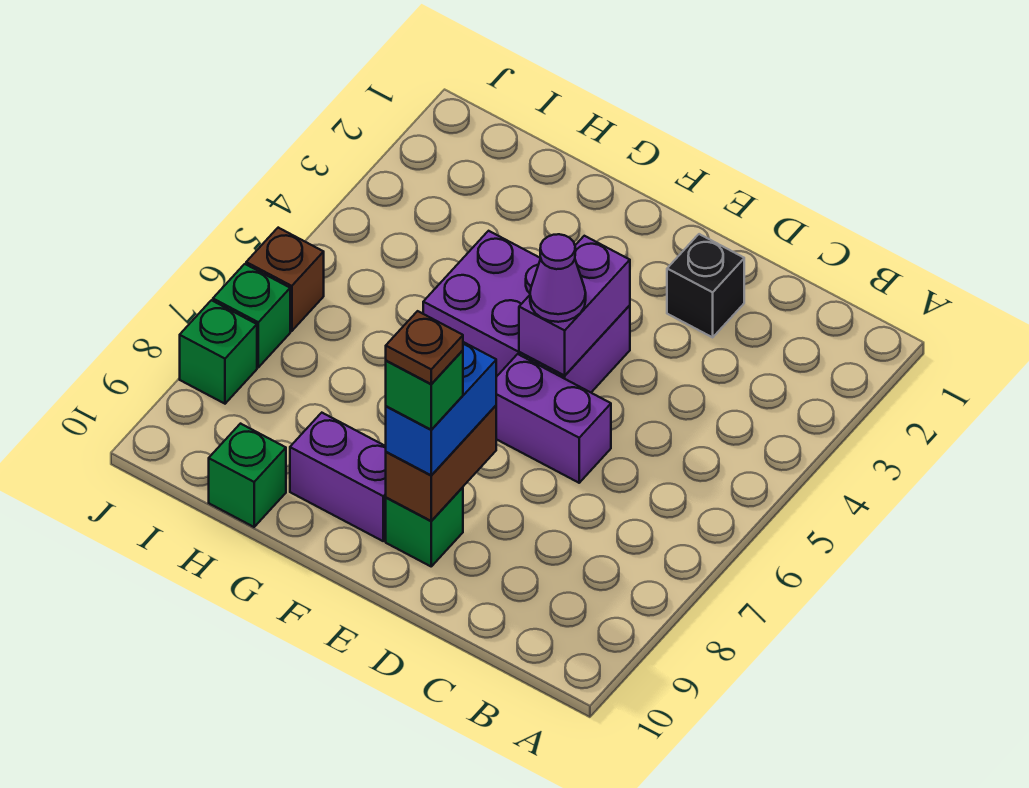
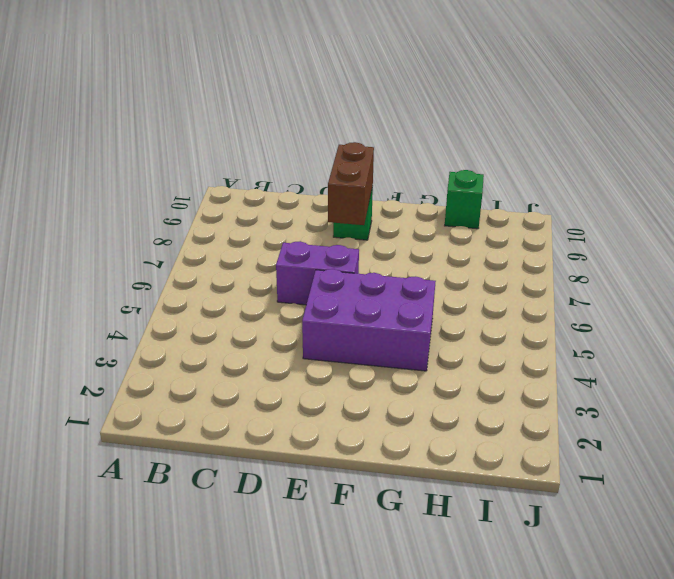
none -> black 1x1 brick [667,234,744,337]
none -> purple 1x2 brick [290,413,386,541]
none -> brown 1x1 brick [246,228,324,331]

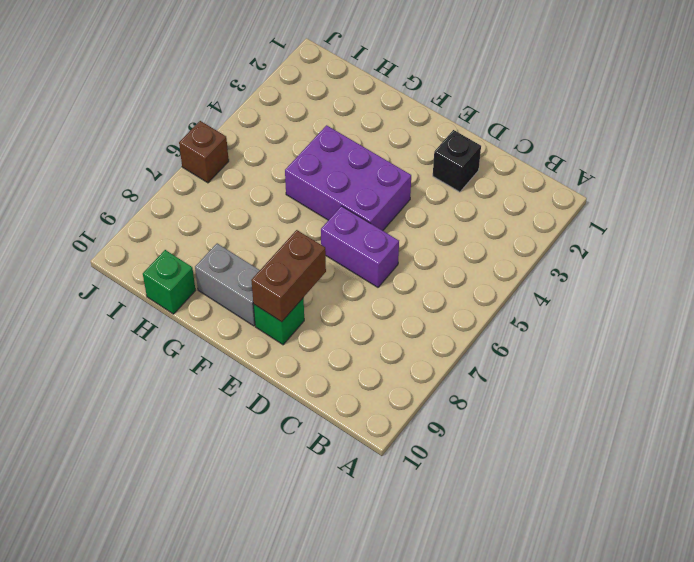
grey 1x2 brick [195,243,260,326] -> purple 1x2 brick [290,413,386,541]
none -> green 1x1 brick [213,264,290,367]
none -> green 1x1 brick [180,300,257,404]
none -> purple 1x2 brick [519,236,630,376]

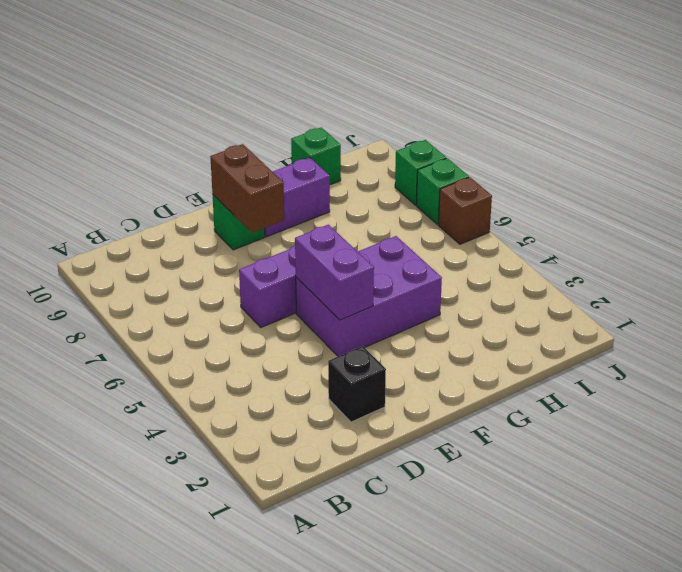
none -> purple 1x1 cone [530,234,586,322]
none -> blue 1x2 brick [386,342,496,475]
none -> green 1x1 brick [386,350,463,430]

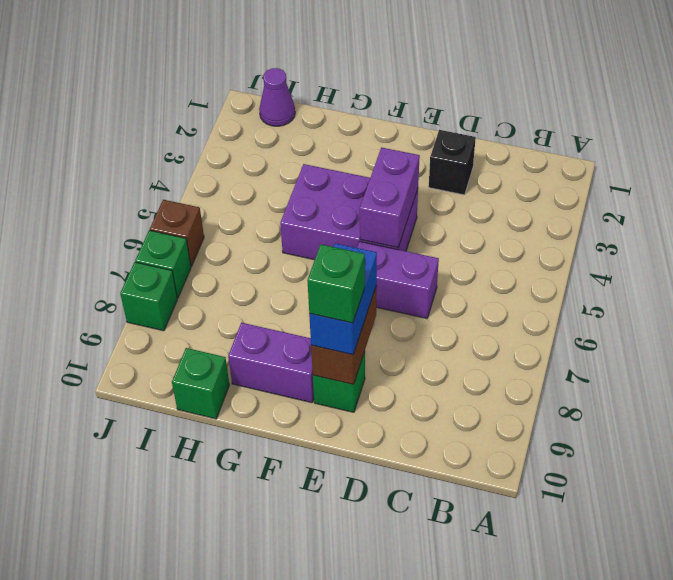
purple 1x1 cone [259,68,295,126] -> purple 1x1 cone moved to [530,234,586,322]
none -> brown 1x1 plate [386,311,463,384]

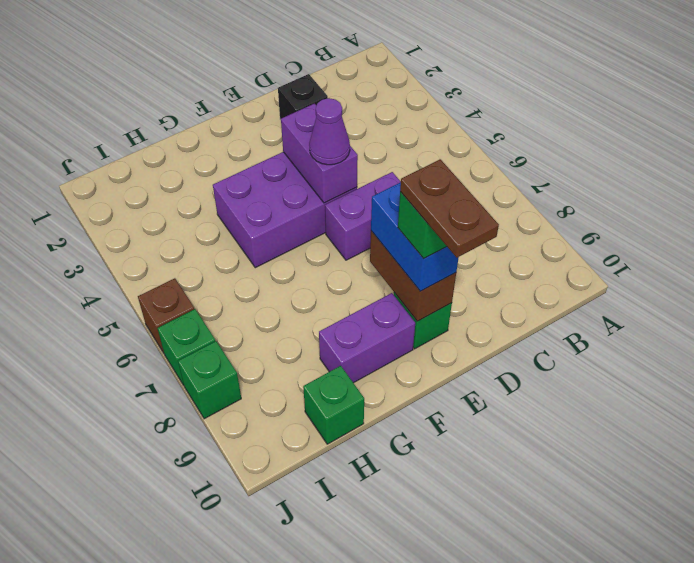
brown 1x2 plate [400,159,499,258] -> brown 1x1 plate [386,311,463,384]

